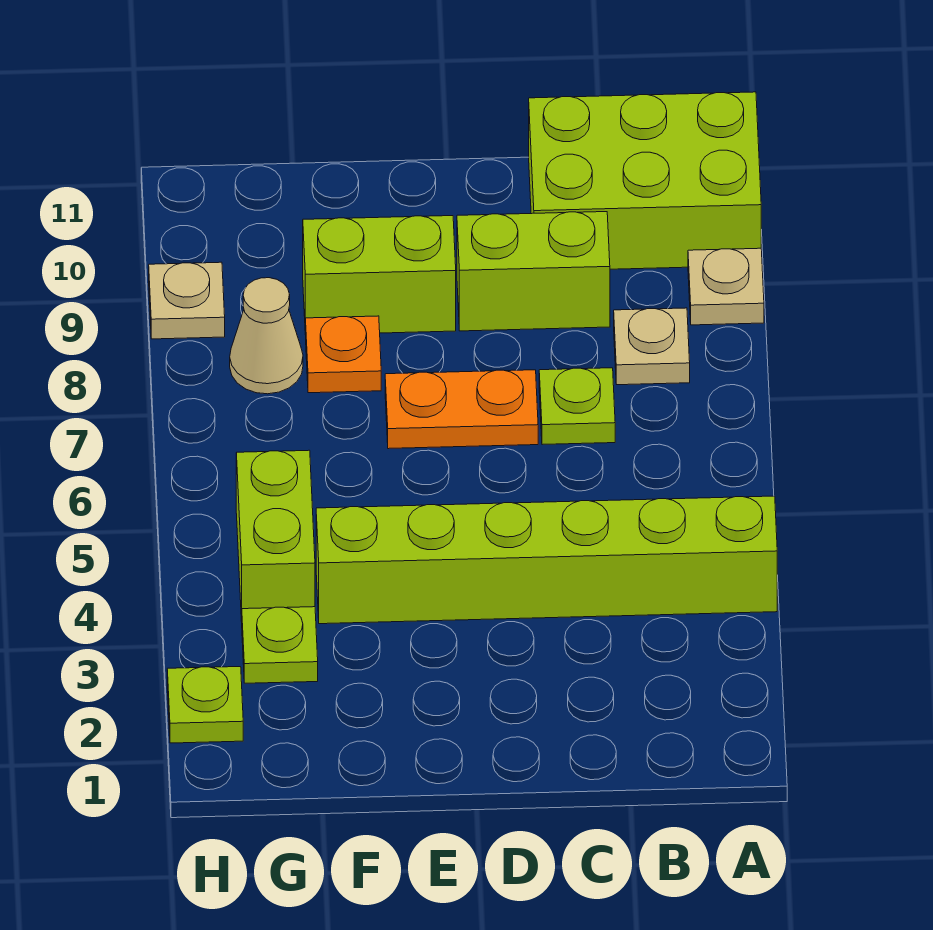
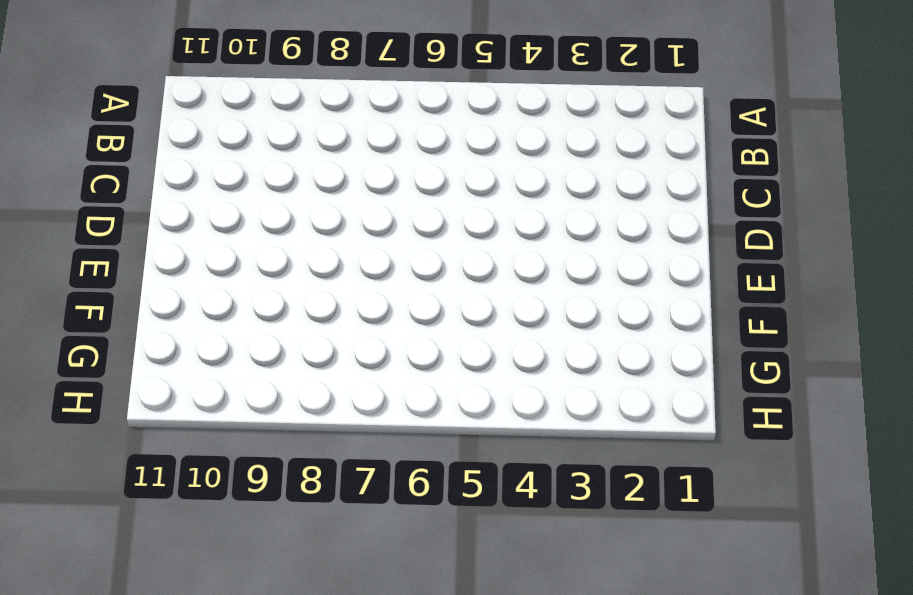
none -> lime 1x6 brick [316,496,777,624]
none -> tan 1x1 plate [688,248,764,325]
none -> lime 2x3 brick [529,92,761,269]

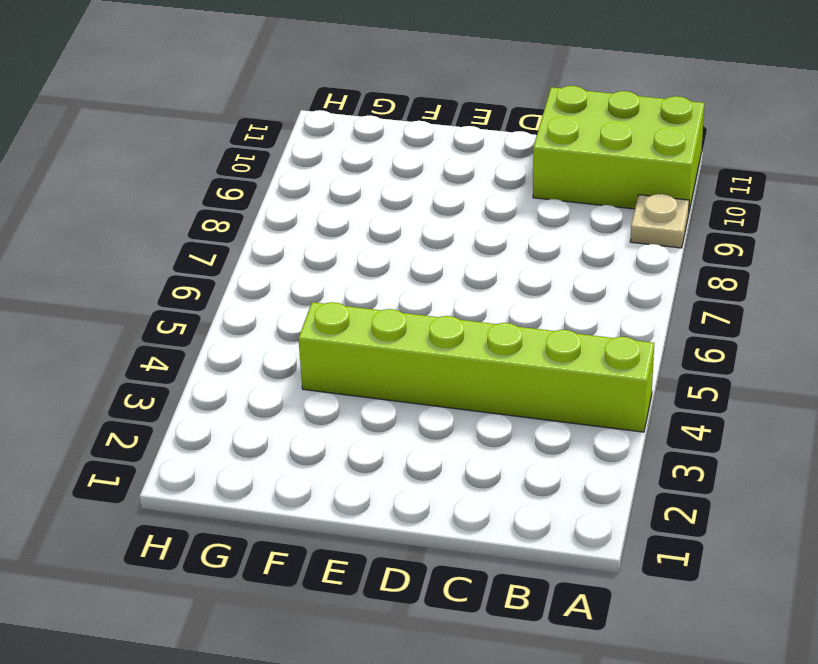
none -> tan 1x1 plate [614,308,690,385]
none -> lime 1x1 plate [539,368,615,445]
none -> lime 1x2 brick [457,212,610,331]

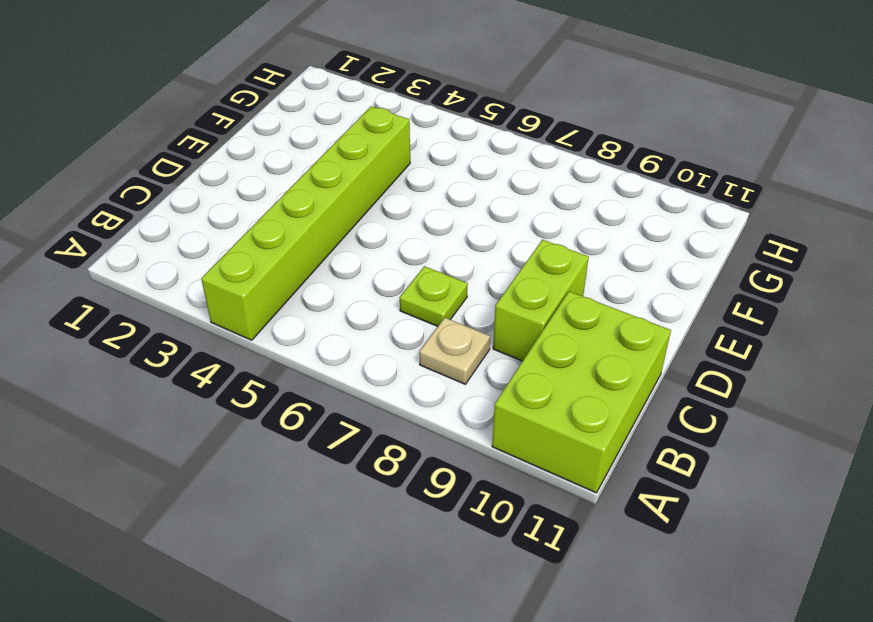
none -> tan 1x1 plate [688,248,764,325]
none -> orange 1x2 plate [385,370,538,449]
none -> lime 1x2 brick [303,216,456,335]

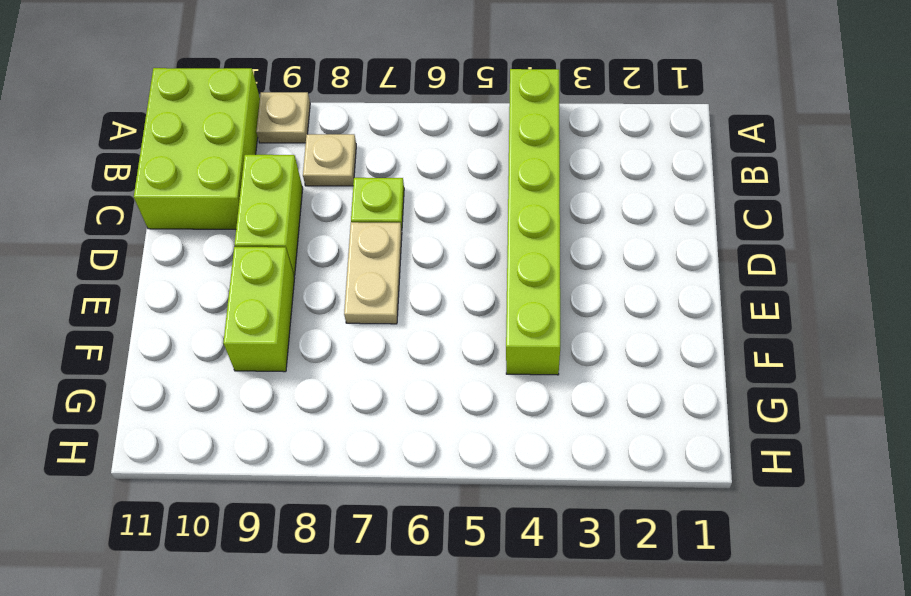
tan 1x2 plate [344,222,402,324] -> orange 1x2 plate [385,370,538,449]
none -> orange 1x1 plate [306,316,381,393]
none -> lime 1x1 plate [242,607,318,683]
none -> lime 1x2 brick [236,450,315,621]

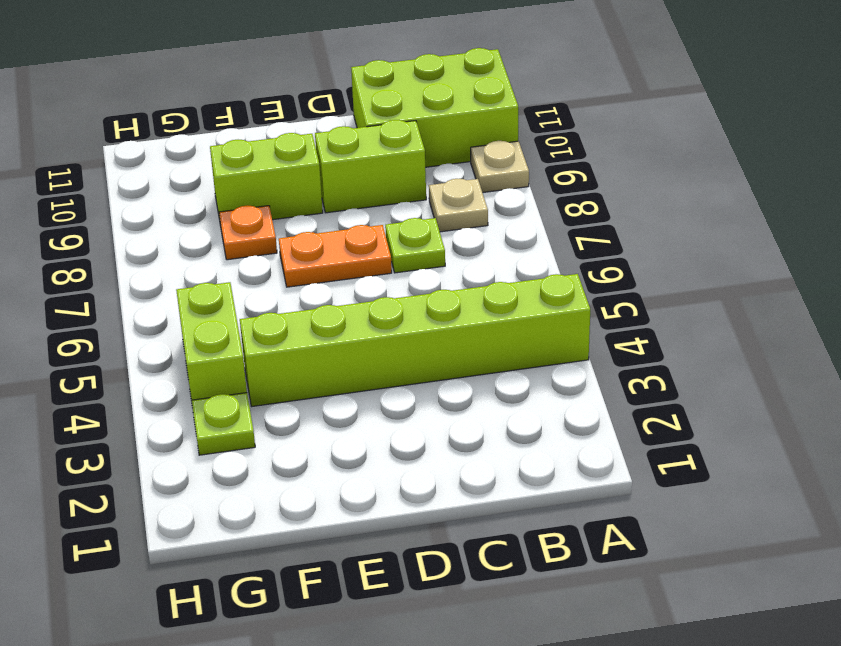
none -> tan 1x1 cone [230,278,303,394]
none -> lime 1x1 plate [167,667,243,743]
none -> tan 1x1 plate [149,262,225,339]

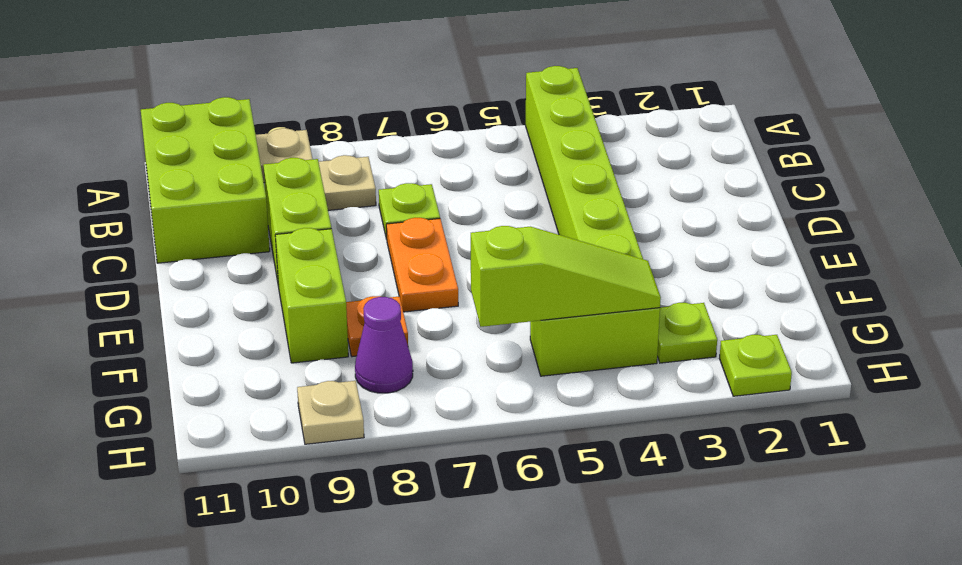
lime 1x3 slope [471,226,661,327] -> none
purple 1x1 cone [355,297,413,393] -> tan 1x1 cone [230,278,303,394]

